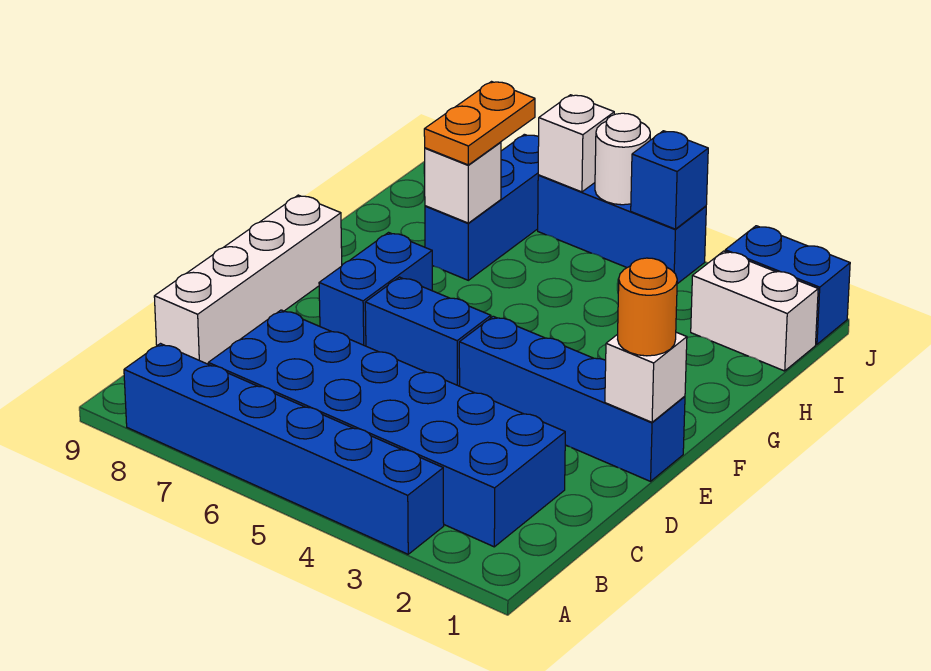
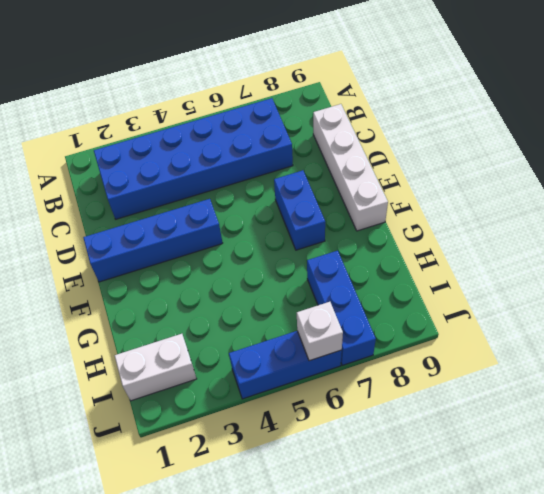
none -> blue 1x6 brick [124,344,444,554]
none -> blue 1x2 brick [365,277,491,386]
none -> blue 1x2 brick [725,226,850,344]

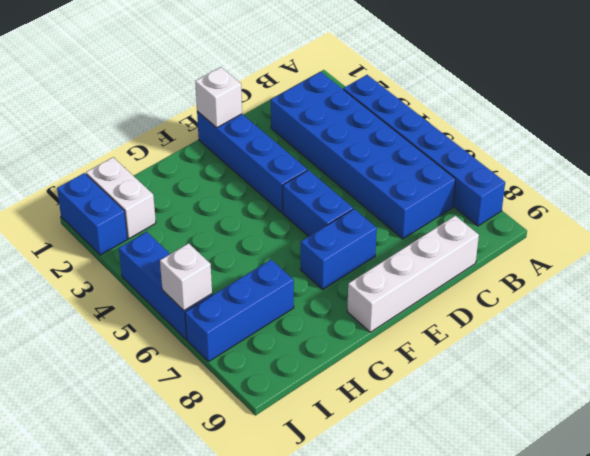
none -> white 1x1 brick [425,142,501,223]
none -> blue 1x1 brick [631,131,708,229]
none -> white 1x1 round brick [595,113,650,205]

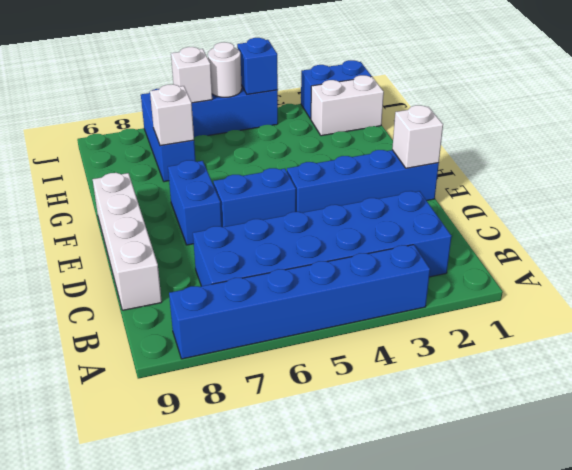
none -> orange 1x1 round brick [618,258,677,356]
none -> orange 1x2 plate [424,82,535,165]

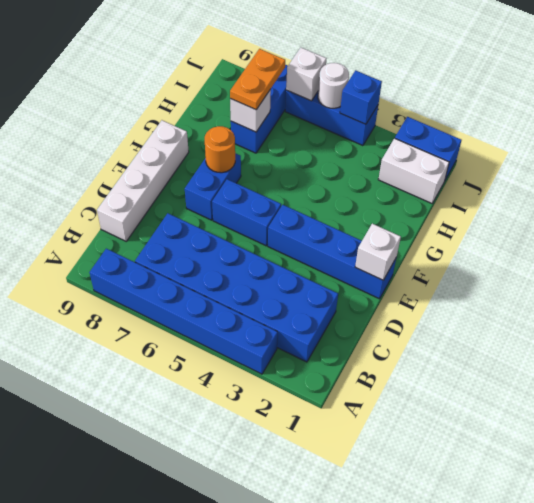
orange 1x1 round brick [205,126,235,173] -> orange 1x1 round brick moved to [618,258,677,356]

